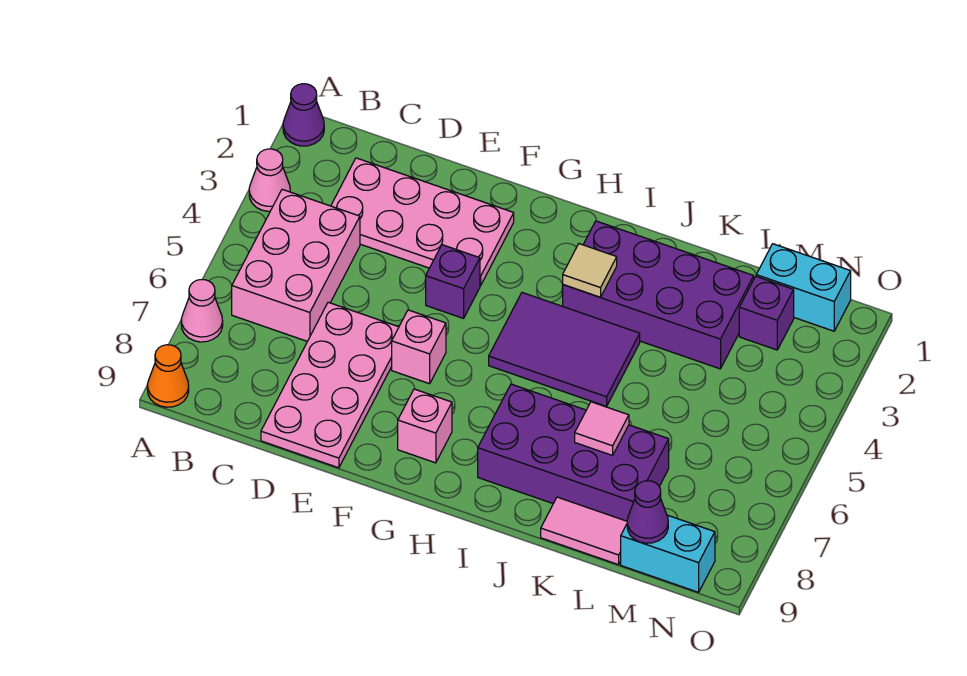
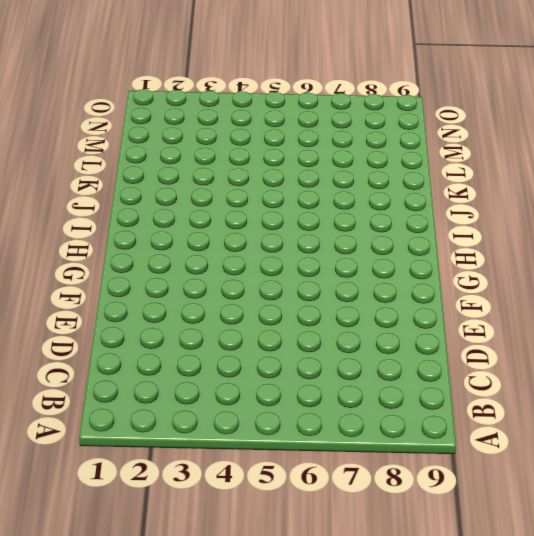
none -> purple 1x1 cone [283,84,324,146]
none -> pink 1x1 cone [249,149,290,211]
none -> pink 1x1 cone [181,280,223,342]

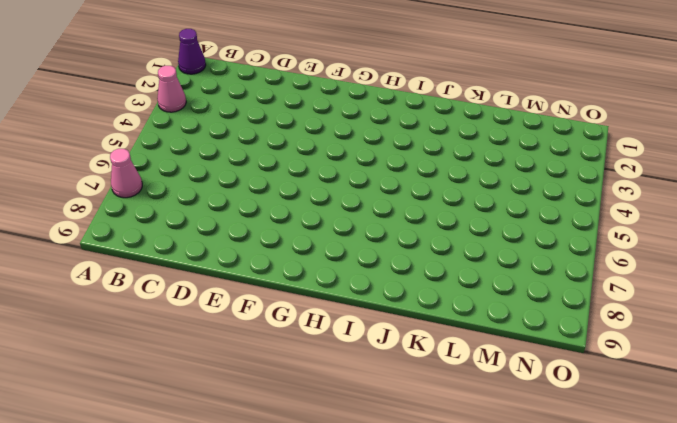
none -> orange 1x1 cone [147,345,189,407]
none -> pink 2x3 brick [232,189,360,341]
none -> pink 2x4 plate [331,158,514,286]

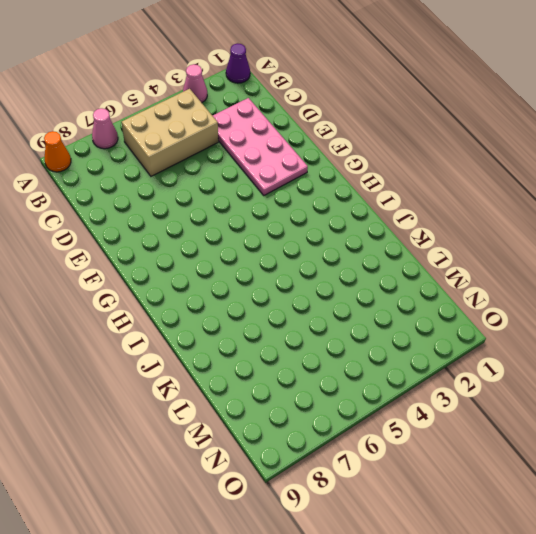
tan 2x3 brick [122,89,218,176] -> pink 2x3 brick [232,189,360,341]
none -> pink 2x4 plate [261,302,399,468]
none -> purple 1x1 brick [426,245,480,318]
none -> pink 1x1 brick [392,310,446,384]

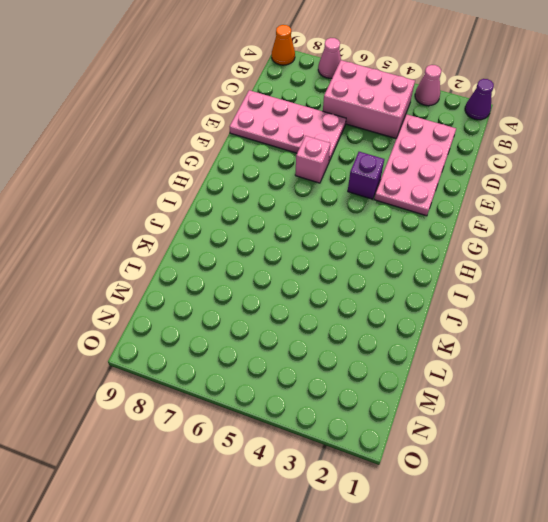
none -> pink 1x1 brick [398,389,452,463]
none -> purple 2x3 tile [489,293,640,406]
none -> purple 2x4 brick [563,221,754,369]

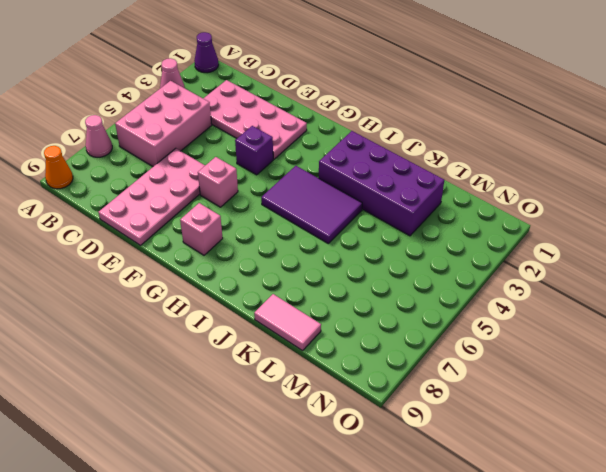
none -> purple 2x4 brick [478,384,669,521]
none -> cyan 1x2 brick [756,244,851,331]
none -> purple 1x1 brick [739,277,794,350]

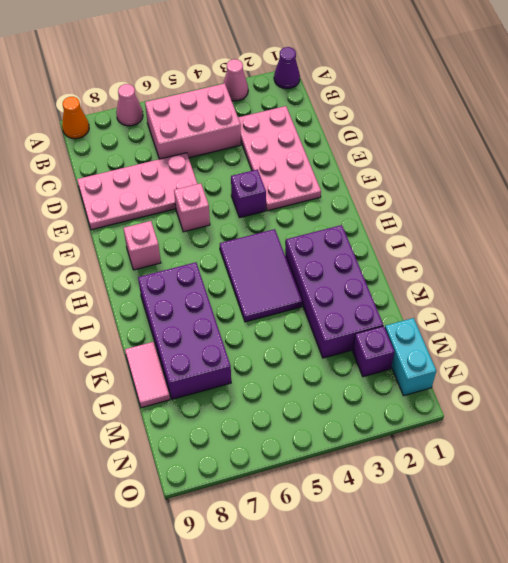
none -> cyan 1x2 brick [621,515,715,592]
none -> tan 1x1 tile [563,244,617,297]
none -> pink 1x1 tile [575,402,629,455]

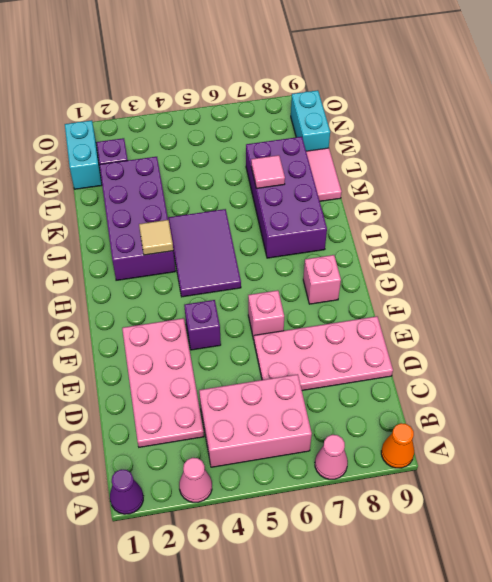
none -> purple 1x1 cone [627,481,668,543]

